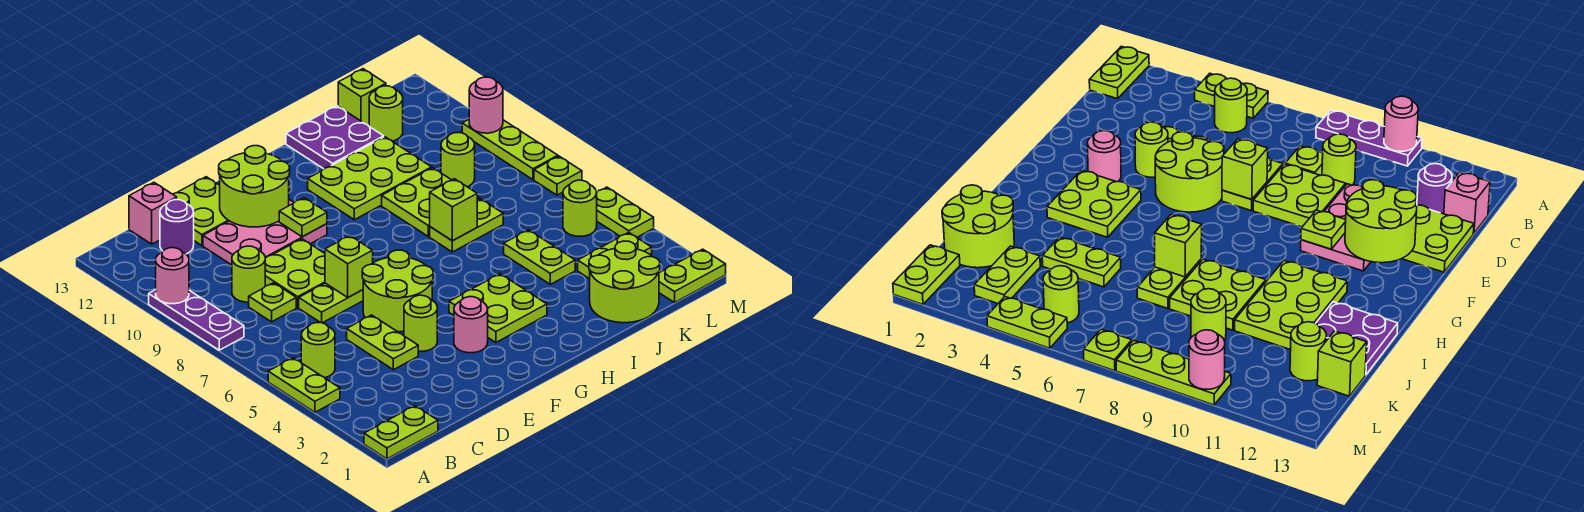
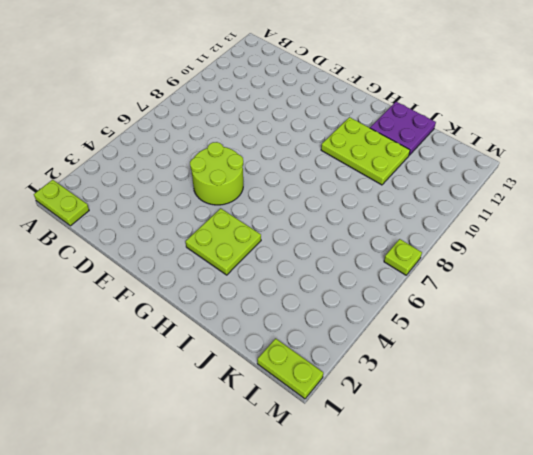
none -> lime 1x2 plate [268,358,340,412]
none -> purple 1x3 plate [149,290,244,350]
none -> lime 1x1 round brick [301,323,335,378]
none -> lime 1x1 plate [249,283,296,322]

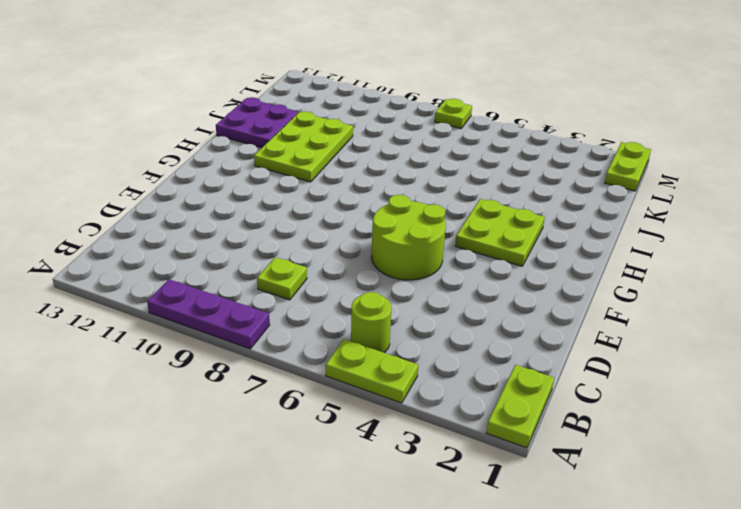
none -> lime 1x1 round brick [232,246,265,302]
none -> purple 1x1 round brick [160,200,194,254]
none -> pink 1x1 brick [129,182,177,244]
none -> lime 1x2 plate [347,315,418,370]

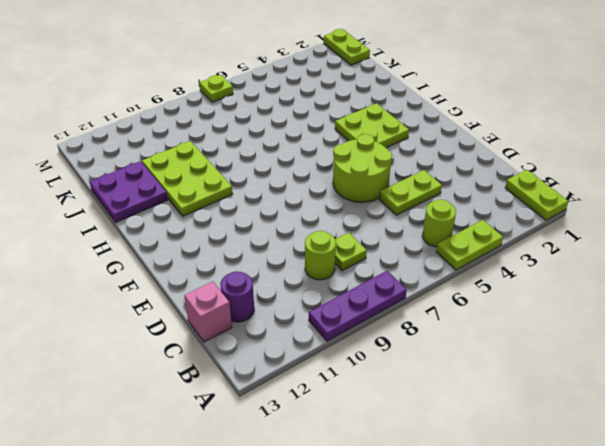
none -> lime 1x2 plate [299,283,363,323]
none -> lime 2x2 plate [265,239,325,307]
none -> pink 2x3 plate [203,199,327,265]
none -> lime 2x2 plate [173,177,229,245]

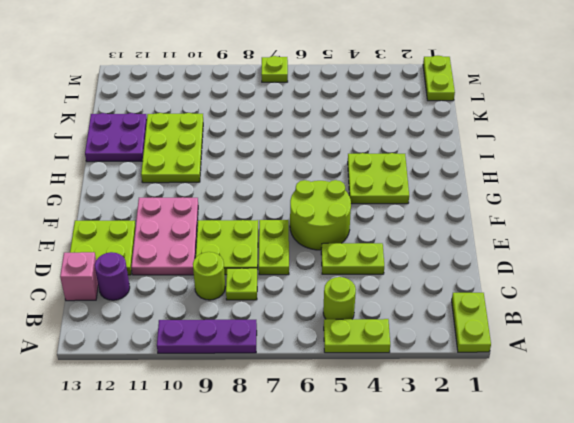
none -> lime 1x1 round brick [404,295,437,351]
none -> pink 1x1 round brick [454,297,488,353]
none -> lime 1x2 plate [430,199,503,252]
none -> lime 2x2 plate [382,168,479,237]

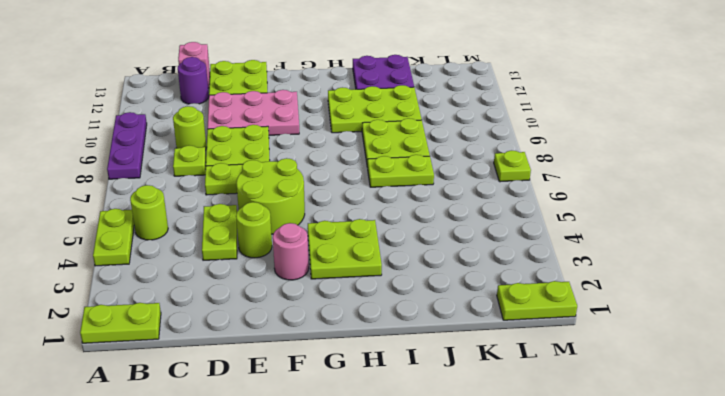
none -> lime 2x2 round brick [589,241,660,323]
none -> lime 1x2 plate [504,230,575,284]
none -> lime 1x2 plate [578,232,652,279]
none -> lime 1x1 round brick [441,133,475,187]

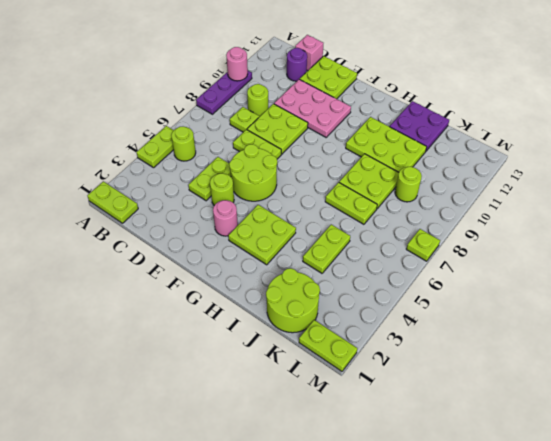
none -> lime 1x2 plate [578,232,652,279]
none -> lime 1x1 round brick [369,86,403,141]
none -> lime 1x1 brick [338,69,386,126]
none -> lime 1x1 round brick [563,180,597,236]

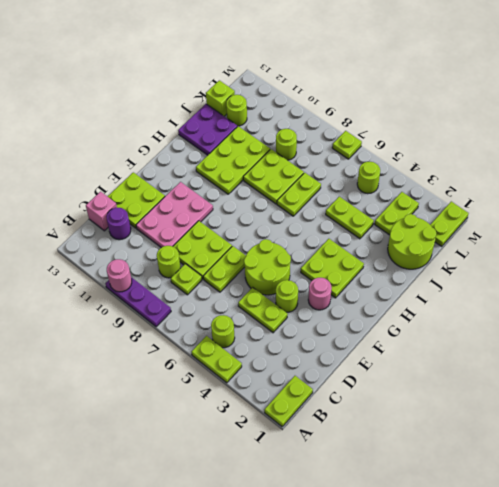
none -> lime 1x2 plate [597,187,654,237]
none -> lime 1x3 plate [462,120,558,180]
none -> lime 1x1 brick [325,236,373,297]
none -> lime 2x2 round brick [219,146,290,227]

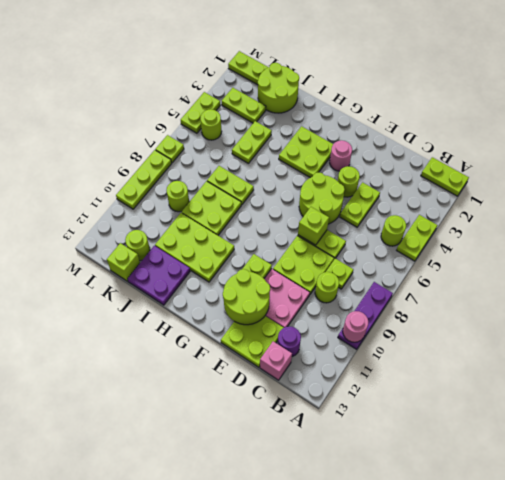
none -> lime 1x1 brick [430,179,478,241]
none -> pink 1x1 round brick [469,77,503,133]

